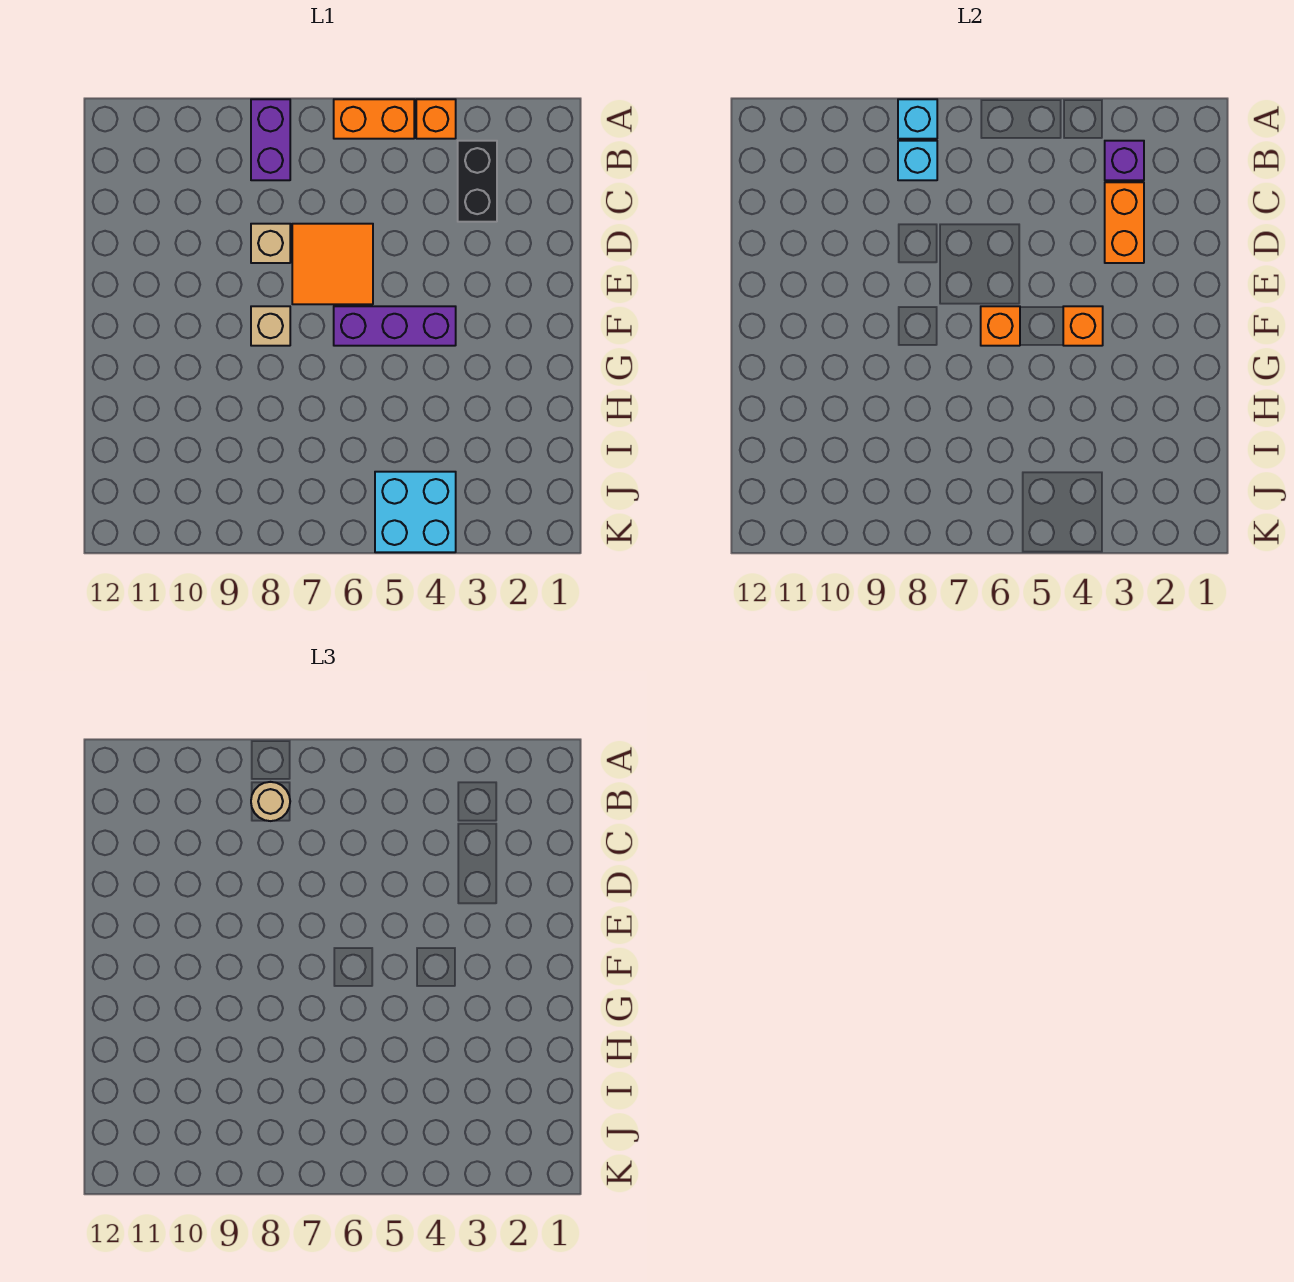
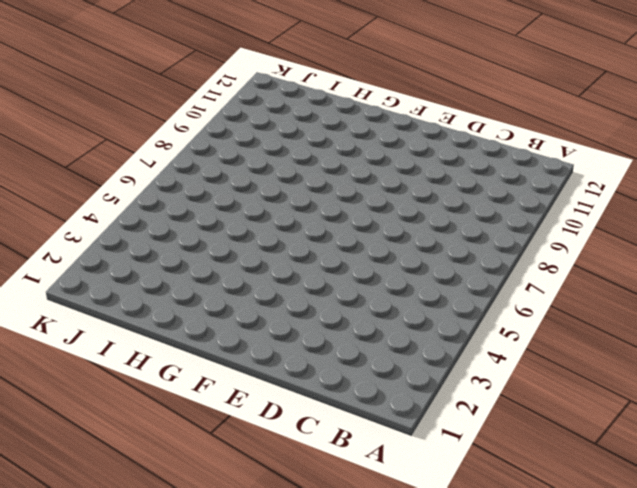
none -> orange 1x1 brick [416,99,456,139]
none -> orange 1x2 brick [334,99,414,139]
none -> purple 1x2 brick [251,99,290,180]

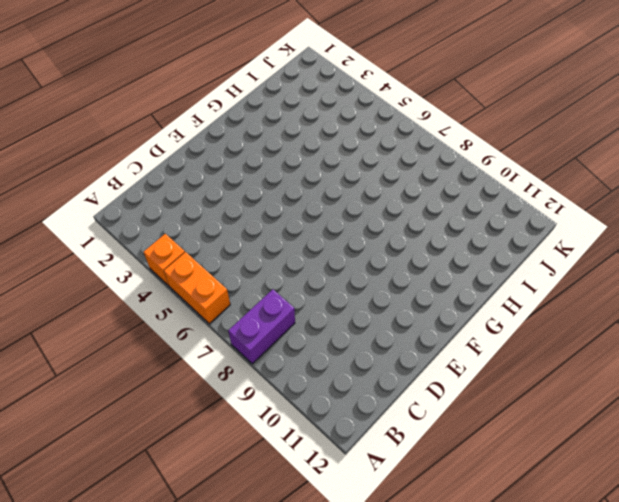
none -> black 1x2 brick [458,141,497,222]
none -> orange 2x2 tile [292,224,373,304]
none -> tan 1x1 brick [251,224,290,263]

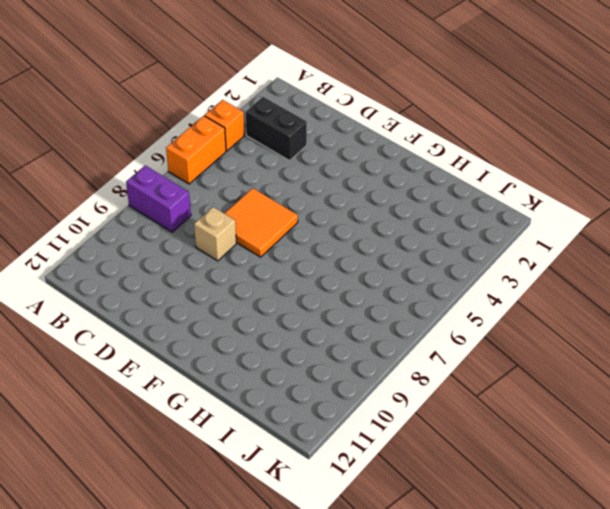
none -> purple 1x3 brick [334,306,456,346]
none -> tan 1x1 brick [251,306,290,346]
none -> cyan 2x2 brick [375,472,456,552]

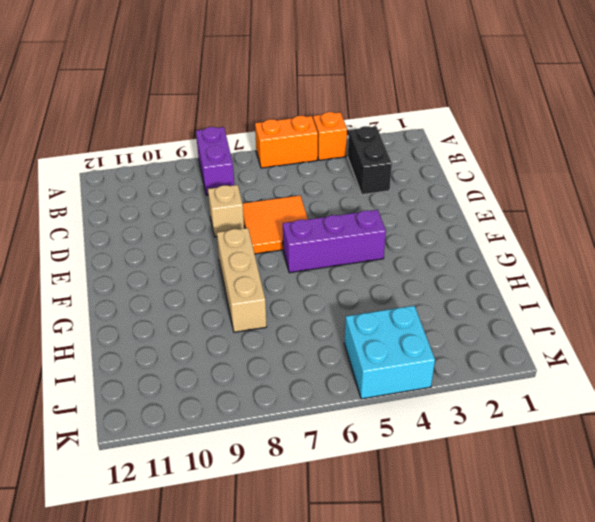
tan 1x3 brick [217,228,267,332] -> tan 1x1 brick [251,306,290,346]
none -> cyan 1x1 brick [898,99,937,139]
none -> purple 1x1 brick [1105,141,1144,180]
none -> cyan 1x1 brick [898,141,937,180]

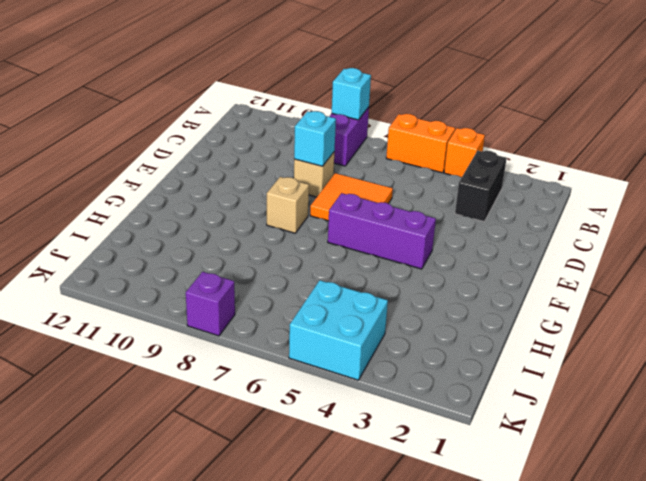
cyan 1x1 brick [294,111,336,166] -> cyan 1x1 brick moved to [898,141,937,180]
purple 1x1 brick [186,272,235,336] -> purple 1x1 brick moved to [1105,141,1144,180]
none -> orange 1x2 brick [1105,182,1144,263]
none -> orange 1x1 brick [1063,306,1103,346]
none -> orange 1x1 brick [981,306,1020,346]

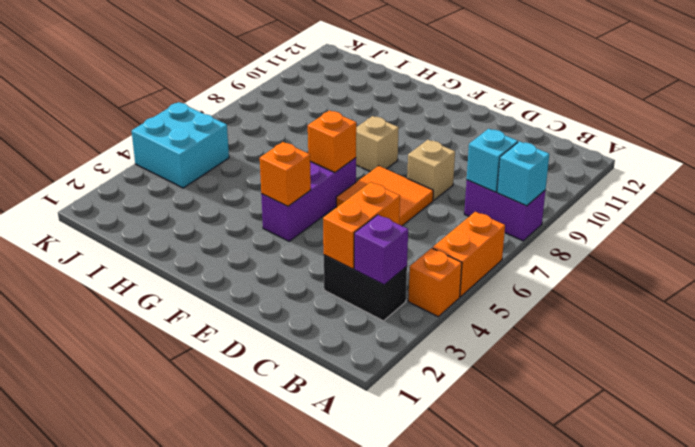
orange 1x2 brick [323,182,400,269] -> orange 1x2 brick turned to [1105,182,1144,263]
none -> tan 1x1 round brick [251,782,290,821]

